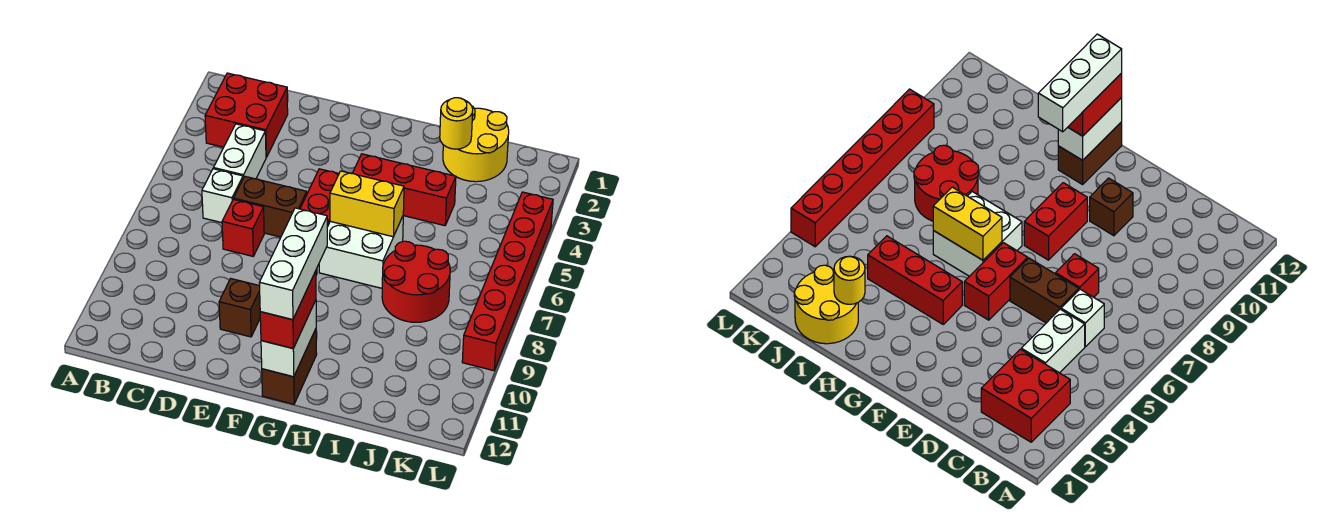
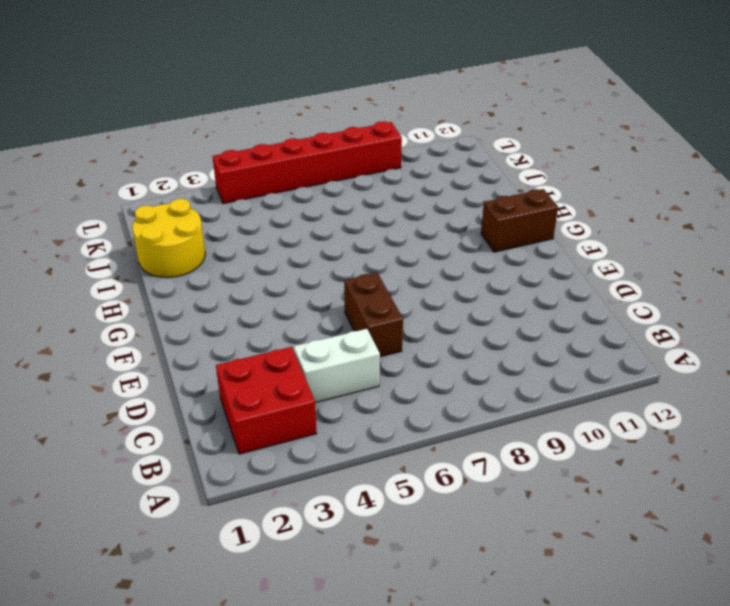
none -> white 1x1 brick [202,169,243,223]
none -> red 1x1 brick [222,199,264,256]
none -> brown 1x1 brick [219,279,260,337]

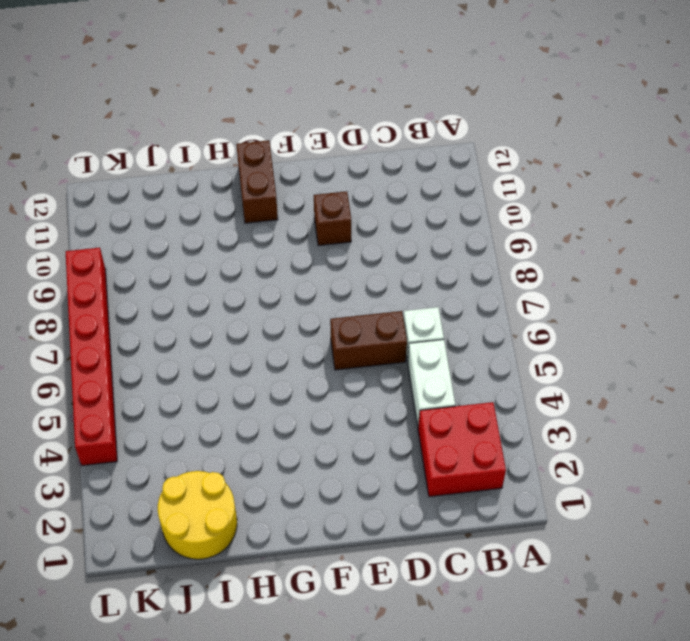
none -> red 1x1 brick [222,199,264,256]
none -> red 1x2 brick [300,169,339,227]
none -> red 1x2 brick [1024,183,1087,260]

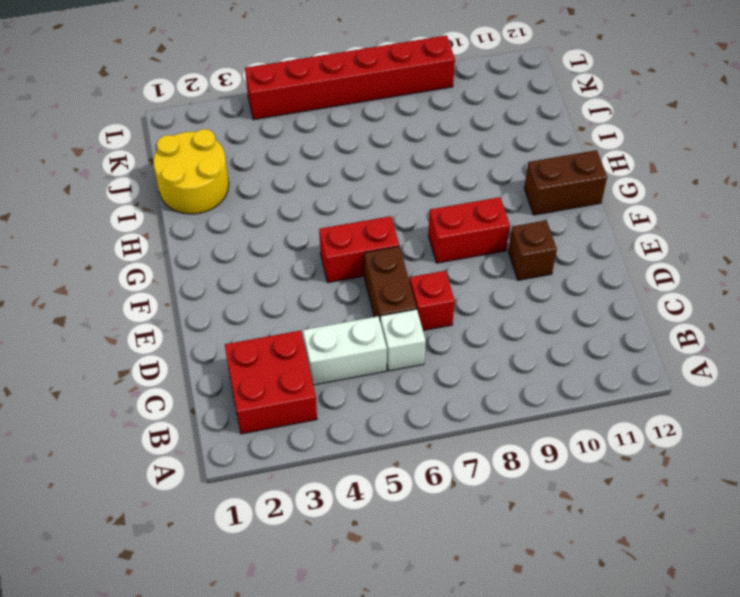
none -> red 1x3 brick [352,154,456,226]
none -> white 2x2 brick [319,216,403,288]
none -> red 2x2 round brick [382,241,450,322]

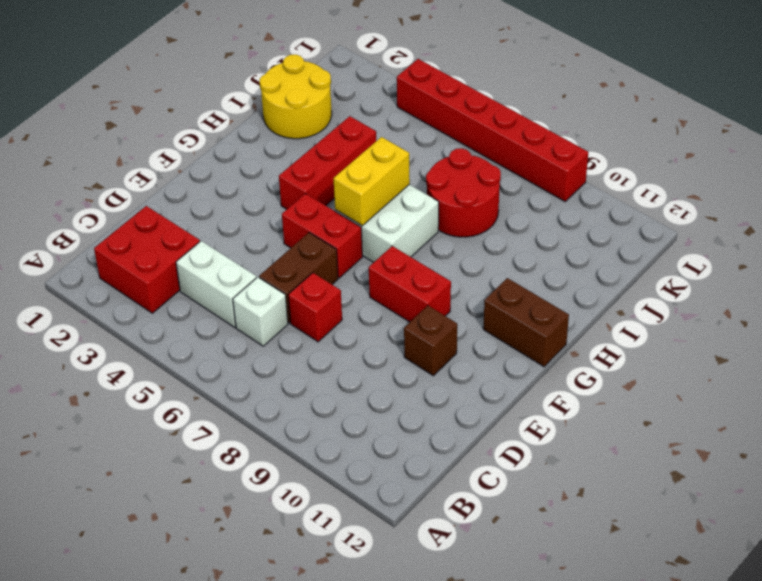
none -> white 1x2 brick [261,300,316,377]
none -> yellow 1x1 round brick [440,98,473,149]
none -> red 1x2 brick [260,271,316,348]

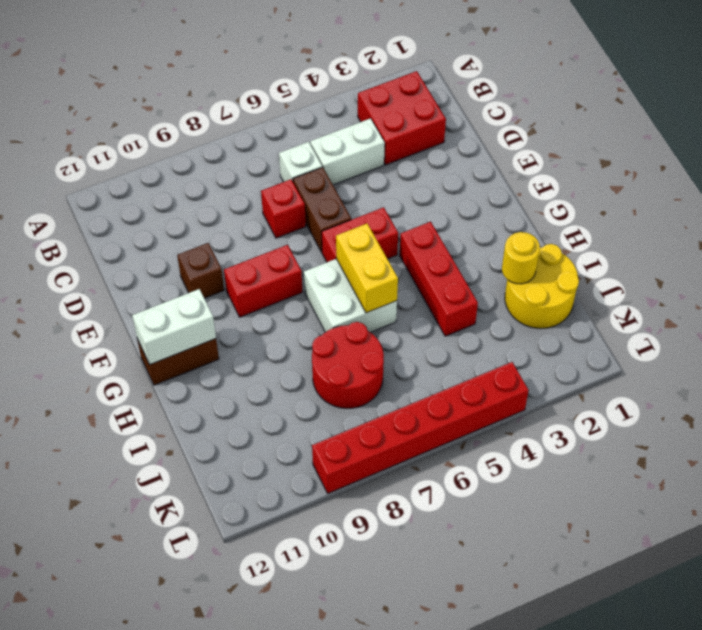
none -> red 1x2 brick [260,271,316,348]
none -> white 1x3 brick [259,208,327,320]

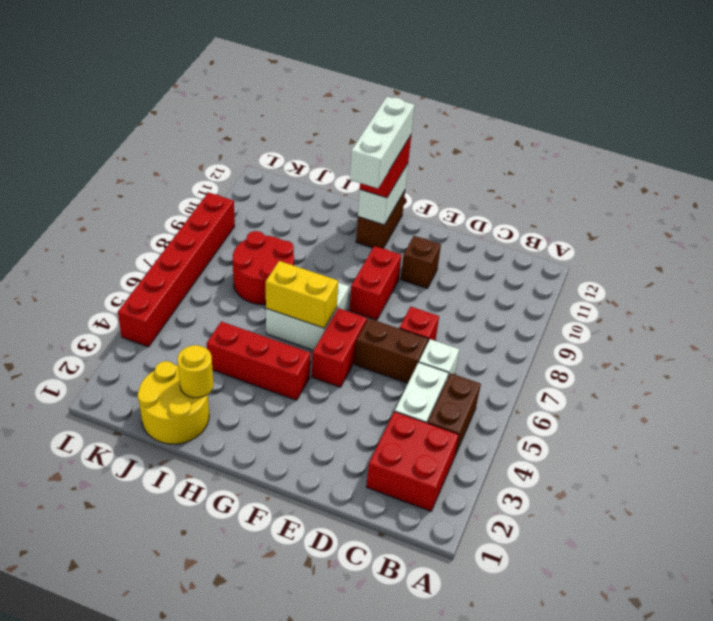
brown 1x2 brick [428,373,481,456] -> none

